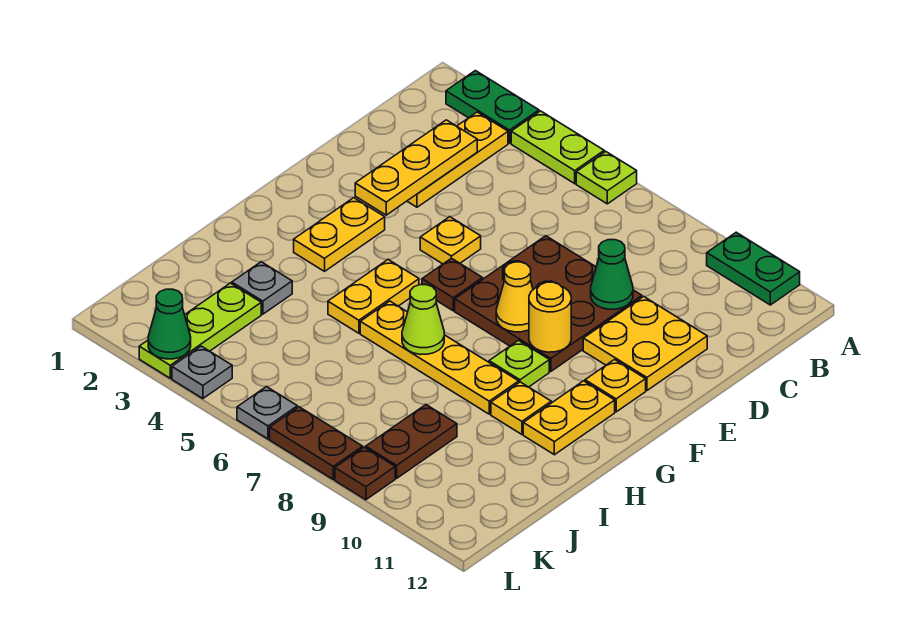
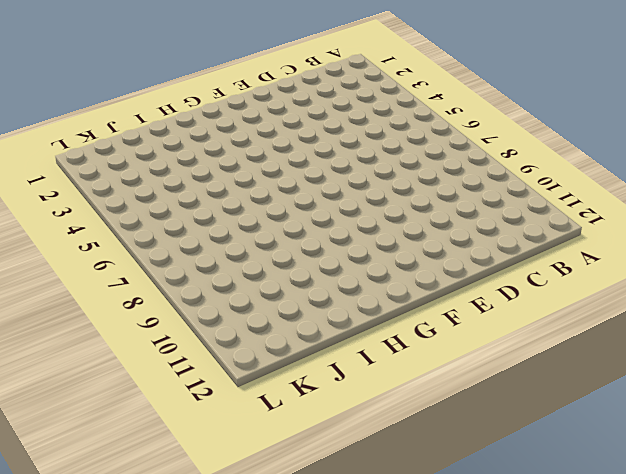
none -> green 1x2 plate [446,71,539,143]
none -> lime 1x2 plate [511,111,604,184]
none -> lime 1x1 plate [576,151,637,204]

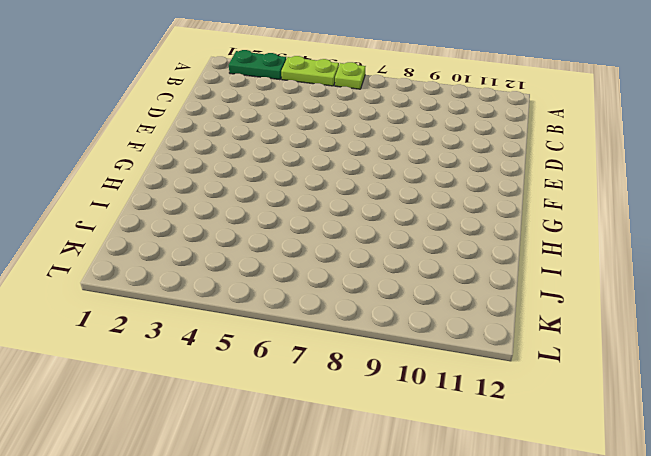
none -> green 1x2 plate [707,232,800,305]
none -> yellow 1x3 plate [407,112,508,207]
none -> brown 3x3 plate [455,236,642,371]

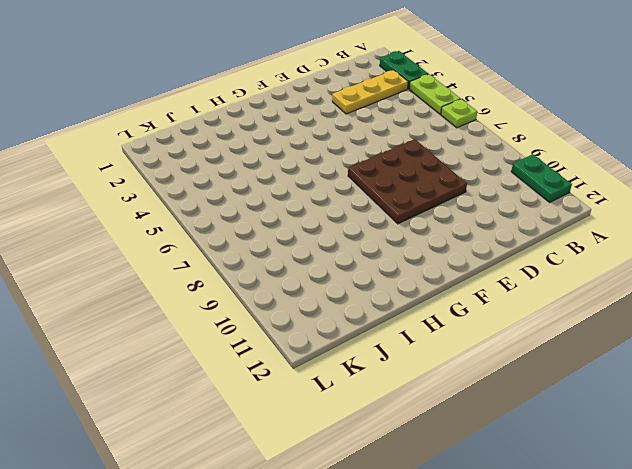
none -> yellow 2x2 plate [583,296,707,390]
none -> yellow 1x1 plate [420,217,481,264]
none -> yellow 1x2 plate [294,198,385,271]

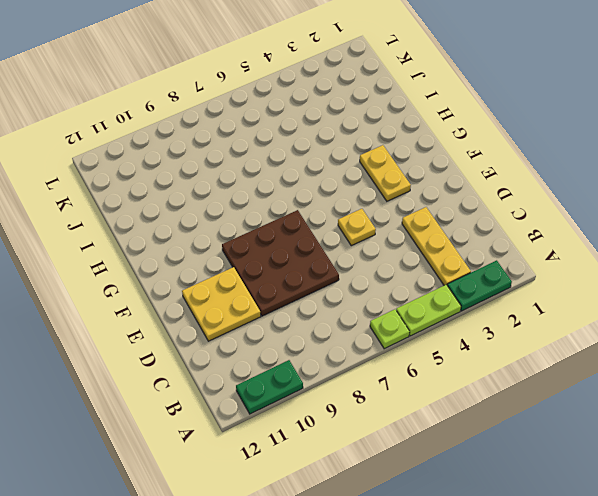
none -> brown 1x1 plate [422,258,483,311]
none -> yellow 1x1 plate [585,360,646,412]
none -> yellow 1x2 plate [328,260,419,333]

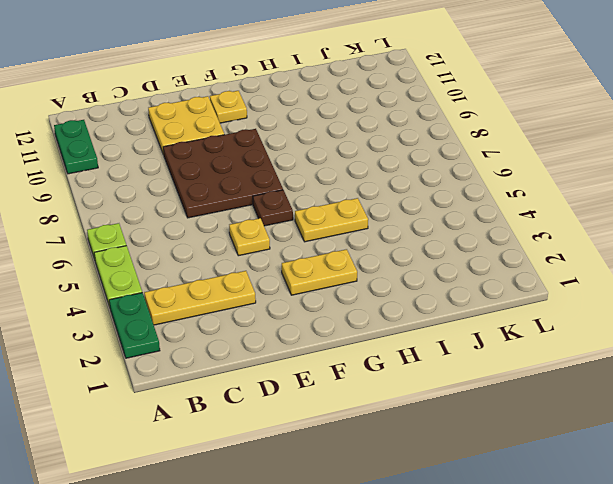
none -> lime 1x1 plate [489,341,549,387]
none -> yellow 1x2 plate [523,381,615,455]
none -> yellow 1x4 plate [360,301,519,414]

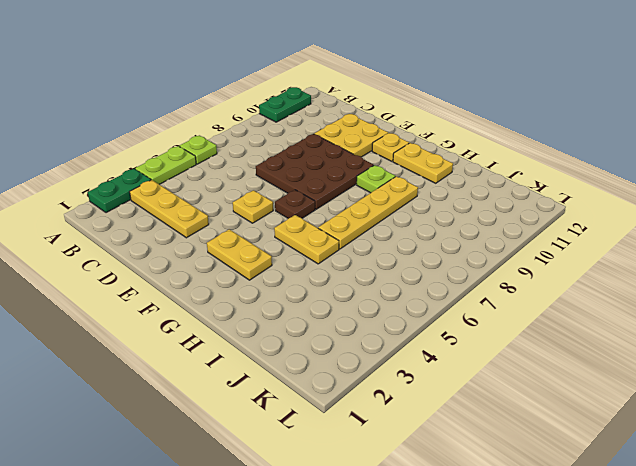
none -> yellow 1x1 plate [491,382,551,434]
none -> grey 1x1 plate [232,262,292,314]
none -> lime 1x3 plate [139,283,261,378]

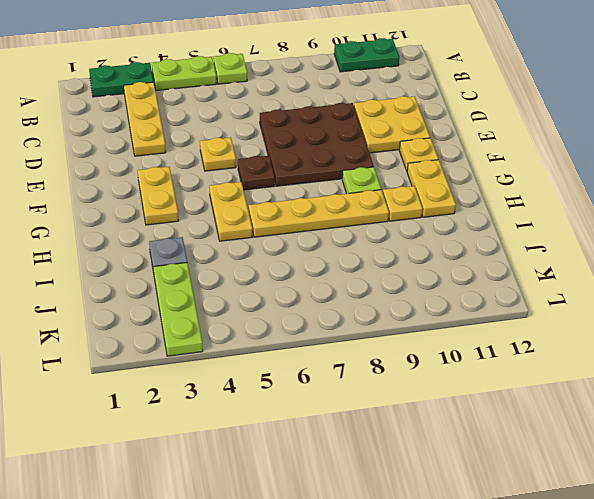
none -> brown 1x2 plate [366,405,457,478]
none -> grey 1x1 plate [172,346,232,399]
none -> grey 1x1 plate [237,387,297,439]

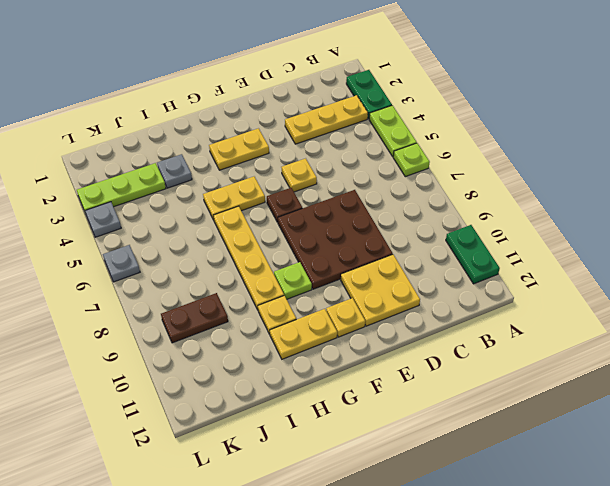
none -> brown 1x2 plate [270,407,363,479]
none -> brown 1x1 plate [335,447,395,500]
none -> yellow 1x3 plate [355,120,477,215]

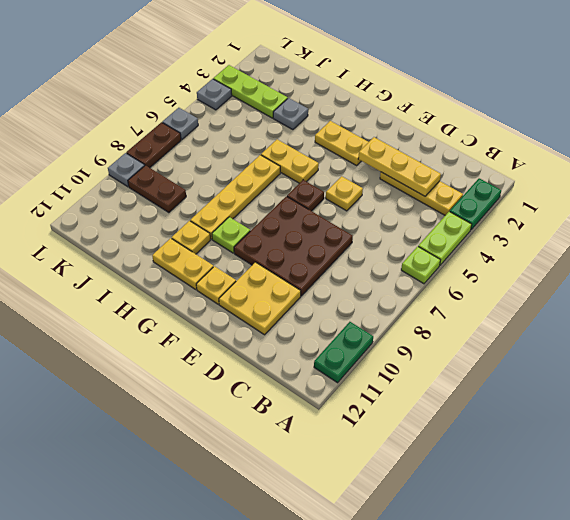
grey 1x1 plate [108,153,145,187] -> brown 1x1 plate [335,447,395,500]
none -> green 1x1 cone [591,240,633,309]
none -> yellow 1x1 cone [496,262,533,332]
none -> yellow 1x1 round brick [529,282,571,352]

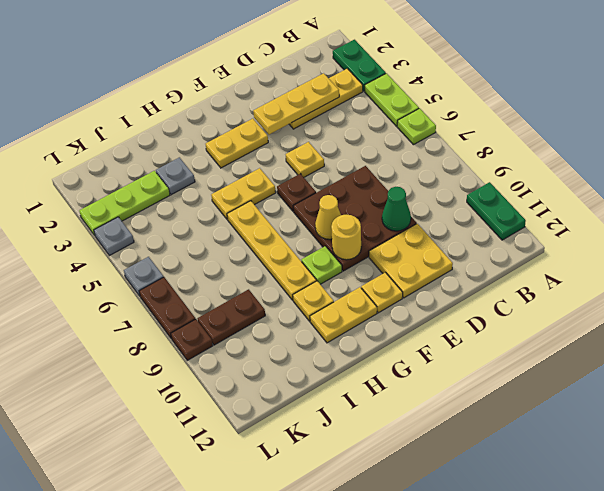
none -> lime 1x1 cone [402,285,444,355]
none -> green 1x1 cone [148,289,191,359]

